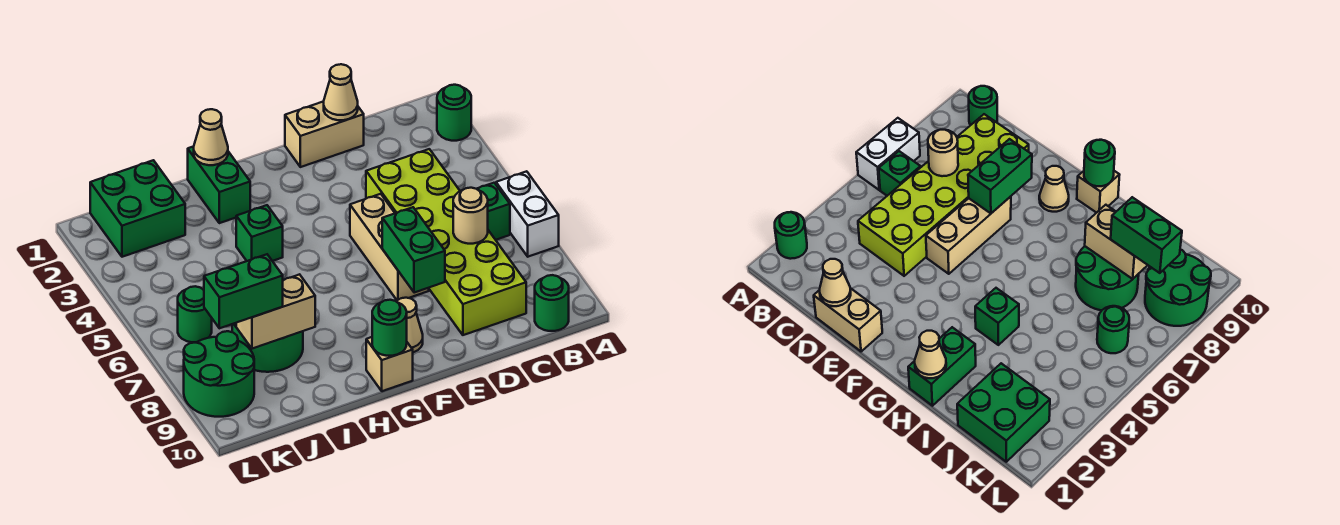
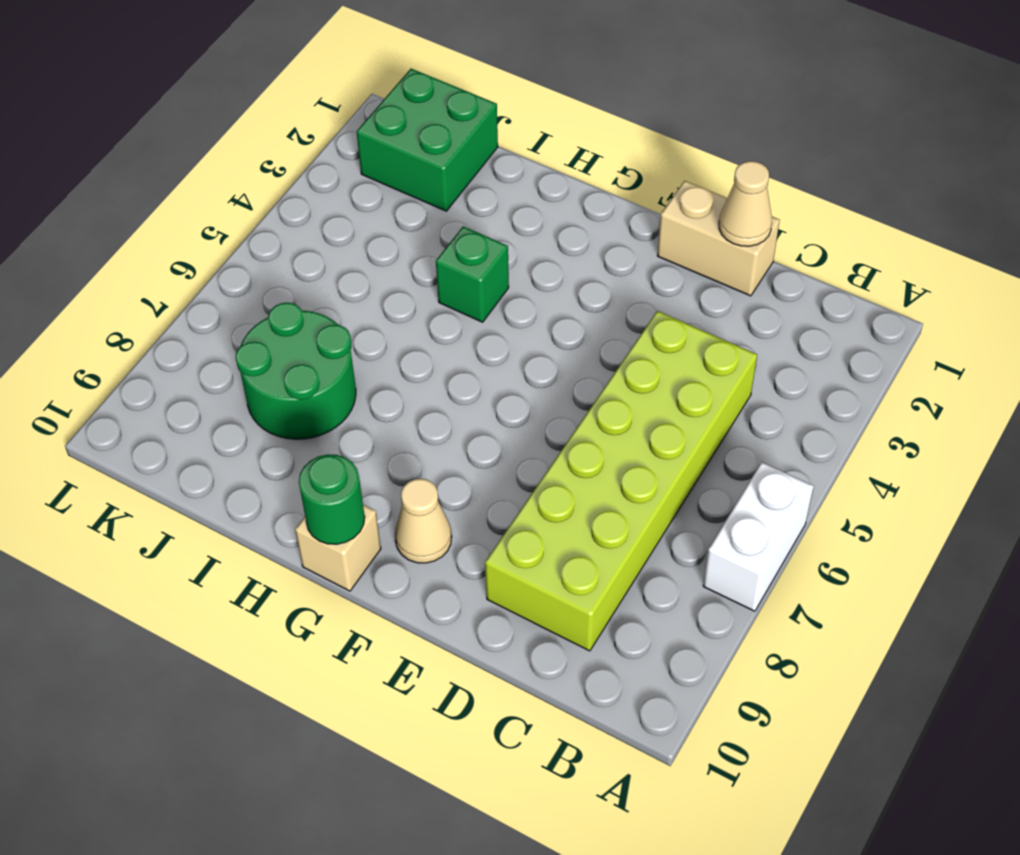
none -> green 1x1 round brick [437,85,471,141]
none -> green 1x1 brick [477,183,510,240]
none -> green 1x1 round brick [535,275,569,331]

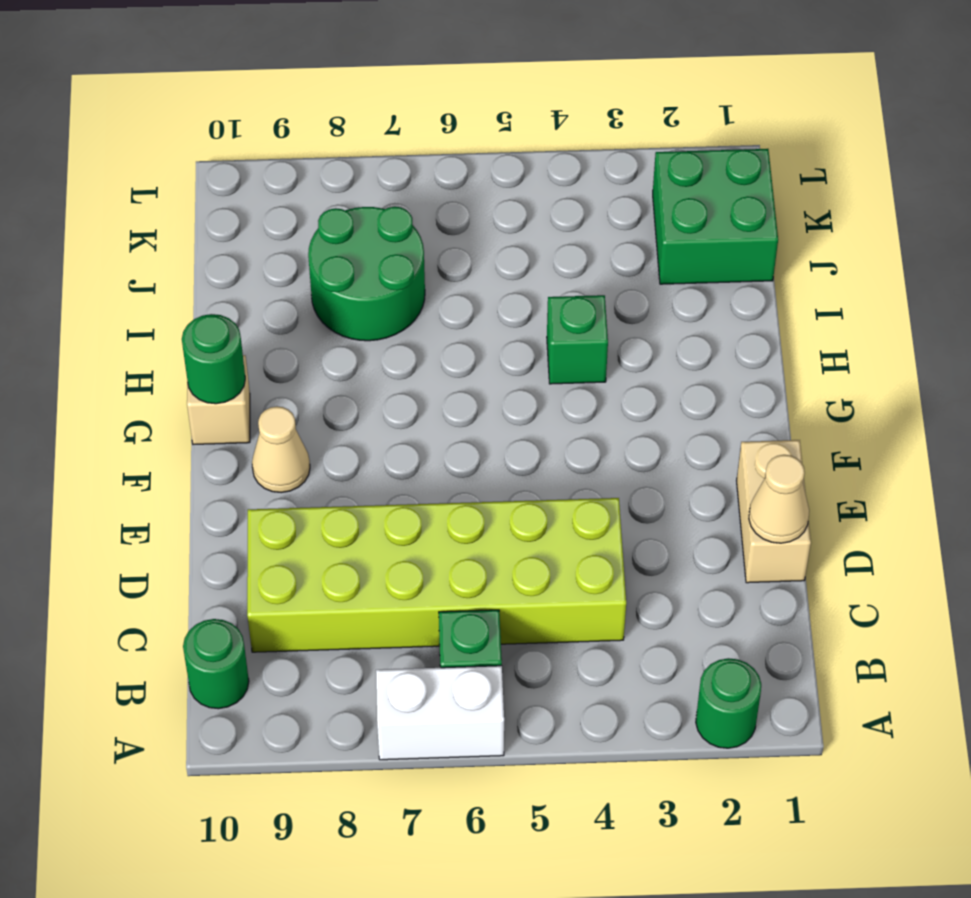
none -> tan 1x3 brick [350,194,429,300]
none -> green 1x2 brick [188,146,250,223]
none -> green 1x1 round brick [178,286,212,342]

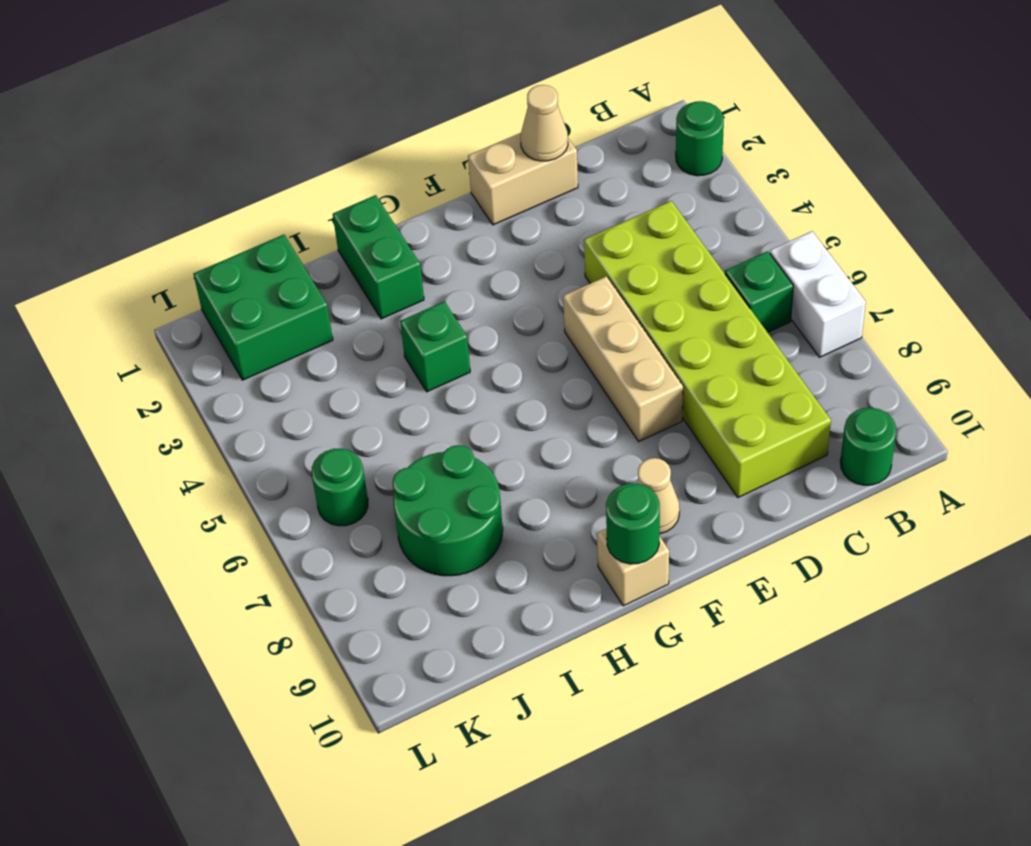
none -> green 2x2 round brick [184,331,254,417]
none -> tan 1x1 round brick [453,188,488,244]
none -> green 1x2 brick [382,207,445,293]

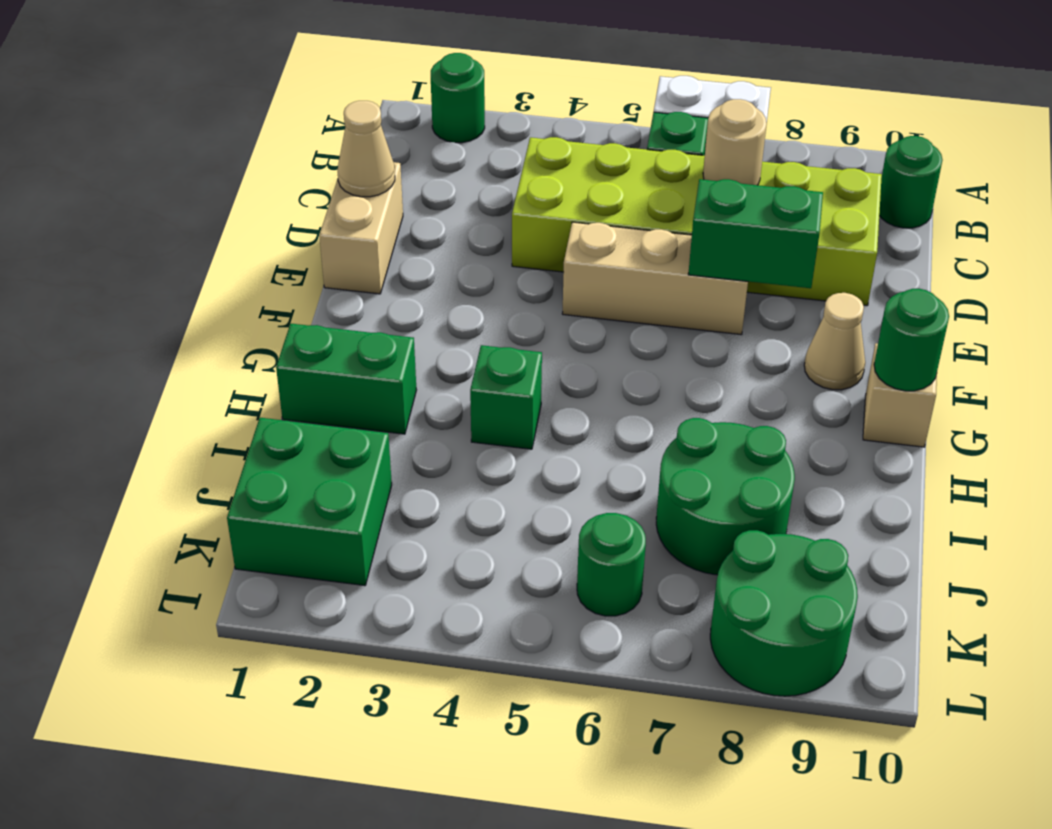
none -> tan 1x1 cone [194,109,228,165]
none -> tan 1x2 brick [236,274,315,349]
none -> green 1x2 brick [204,254,283,328]

